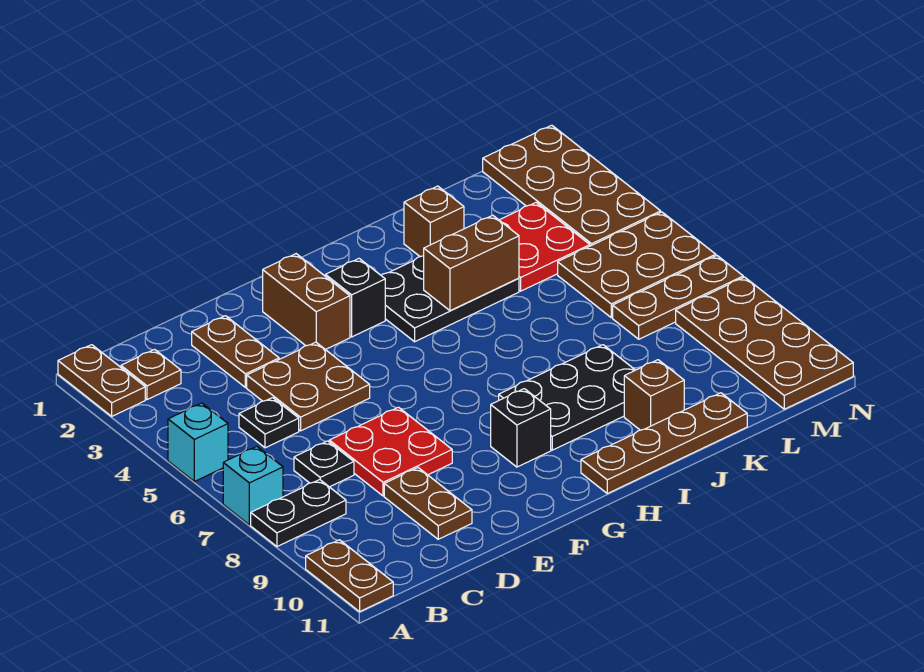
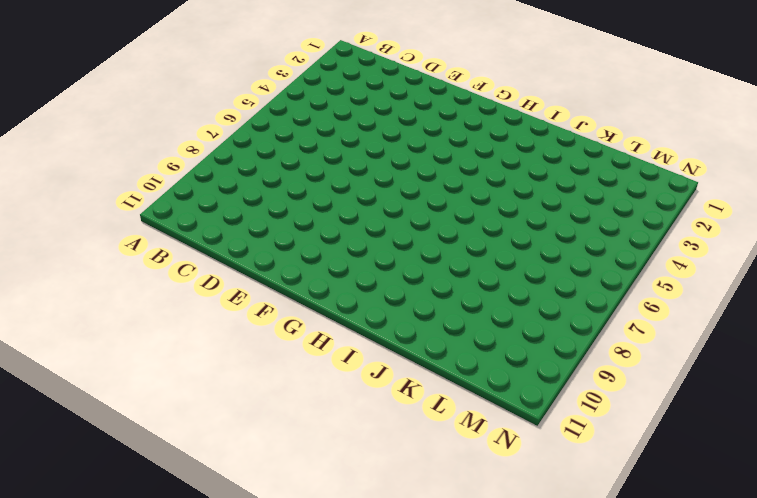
none -> brown 1x2 plate [58,345,145,416]
none -> cyan 1x1 brick [168,403,228,481]
none -> cyan 1x1 brick [223,446,283,525]

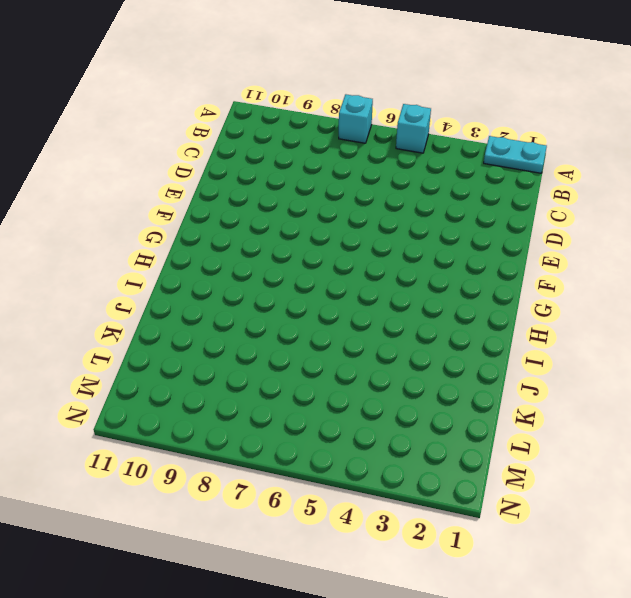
cyan 1x2 plate [484,136,547,173] -> brown 1x2 plate [58,345,145,416]
none -> black 1x2 plate [251,480,346,547]
none -> brown 1x2 plate [306,540,393,612]
none -> brown 1x1 plate [121,349,181,400]

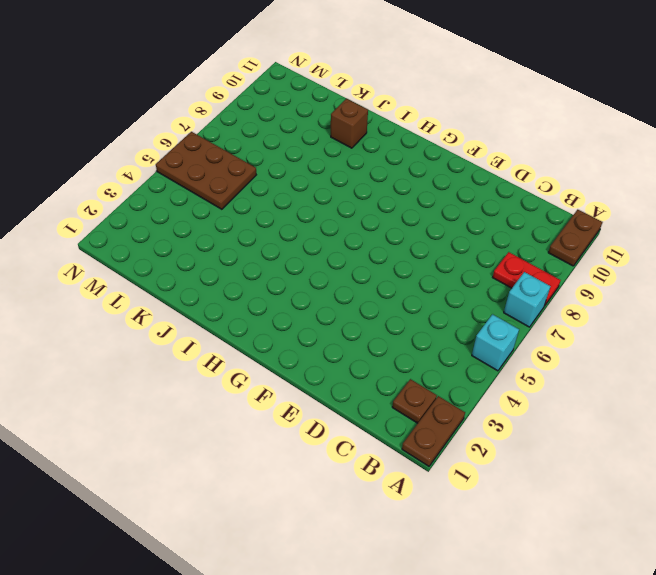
red 1x2 plate [493,252,561,305] -> black 1x2 plate [251,480,346,547]
none -> black 1x1 plate [239,398,299,448]
none -> black 1x1 plate [294,441,354,487]
none -> brown 1x2 plate [192,316,279,388]

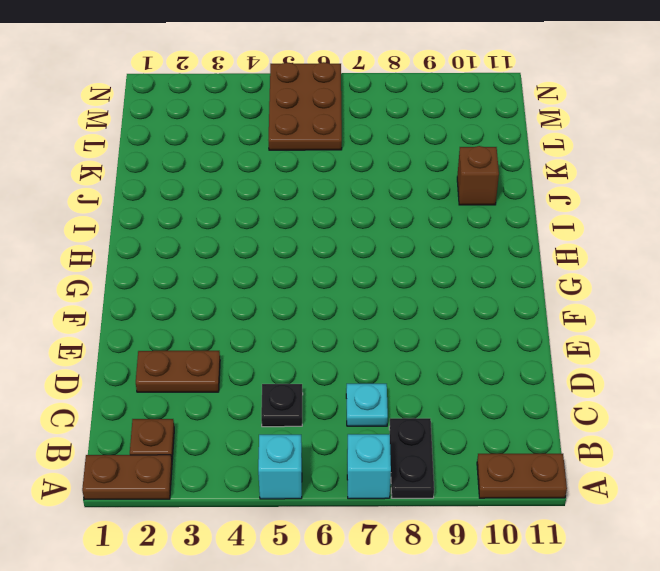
cyan 1x1 plate [346,384,388,426] -> black 1x1 plate [294,441,354,487]
none -> brown 2x2 plate [247,342,370,431]
none -> red 2x2 plate [329,407,452,496]
none -> brown 1x2 plate [384,468,472,539]

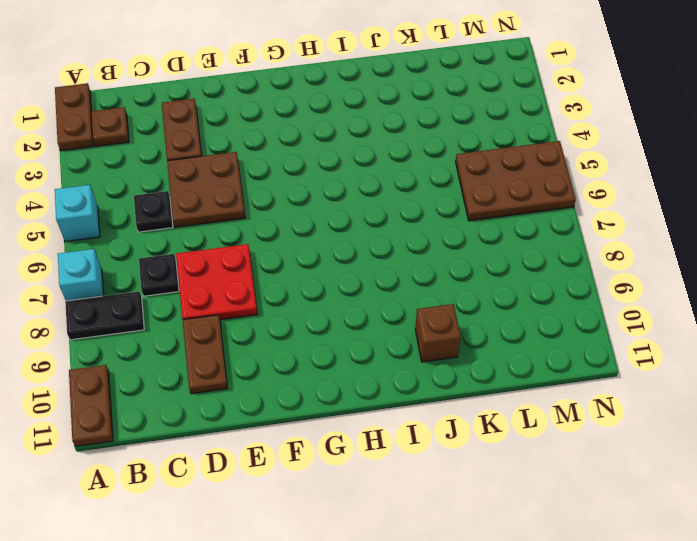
none -> brown 1x2 brick [263,254,350,350]
none -> black 1x1 brick [325,259,385,337]
none -> black 1x1 brick [491,389,551,467]

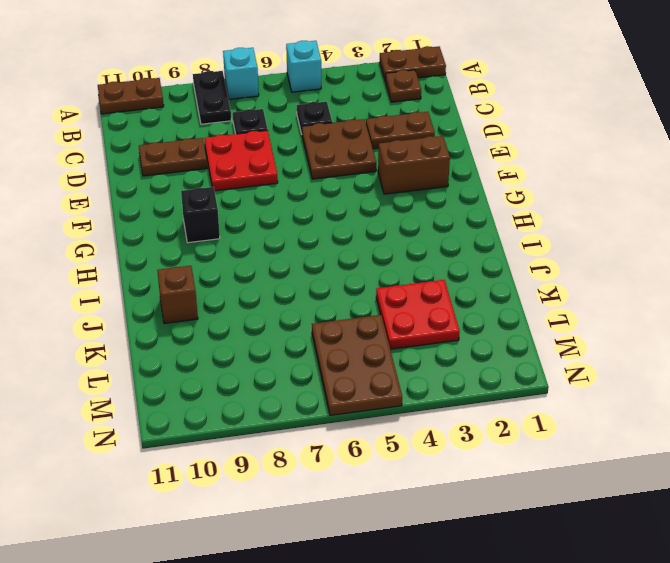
none -> black 1x1 brick [325,259,385,337]
none -> black 2x3 plate [381,256,519,342]
none -> black 2x3 plate [499,345,635,450]

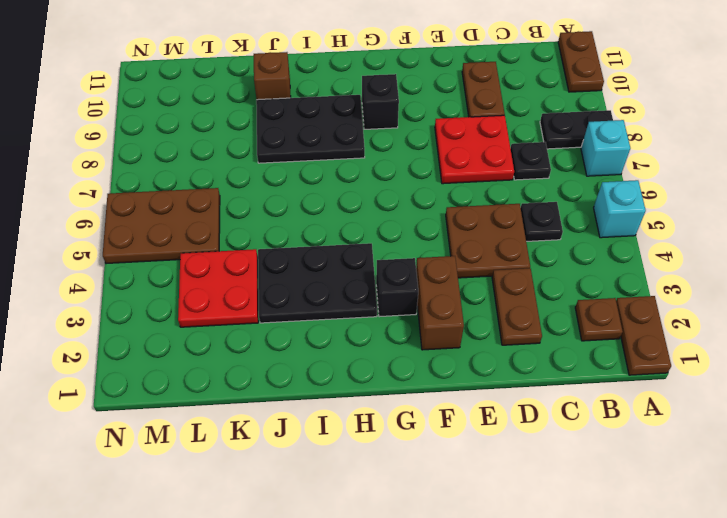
none -> brown 1x4 plate [581,393,747,494]
none -> brown 1x1 brick [404,186,464,257]
none -> brown 1x3 plate [613,256,743,339]

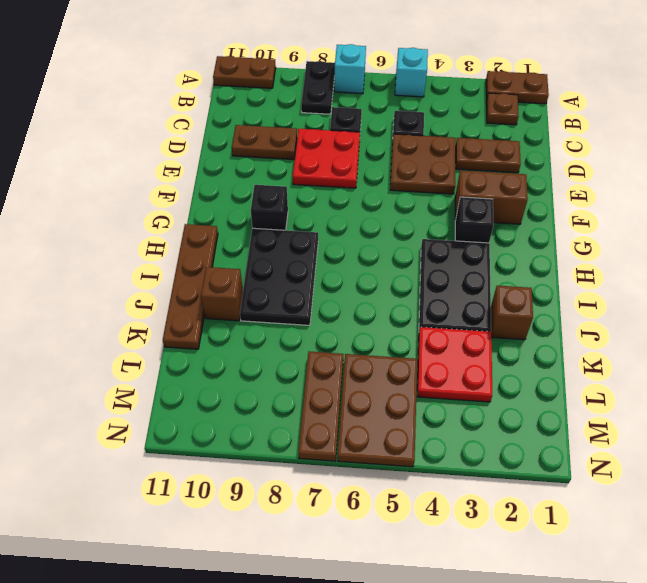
none -> brown 2x4 plate [483,125,661,246]
none -> brown 2x4 plate [676,277,853,409]
none -> brown 1x2 brick [424,215,519,311]

